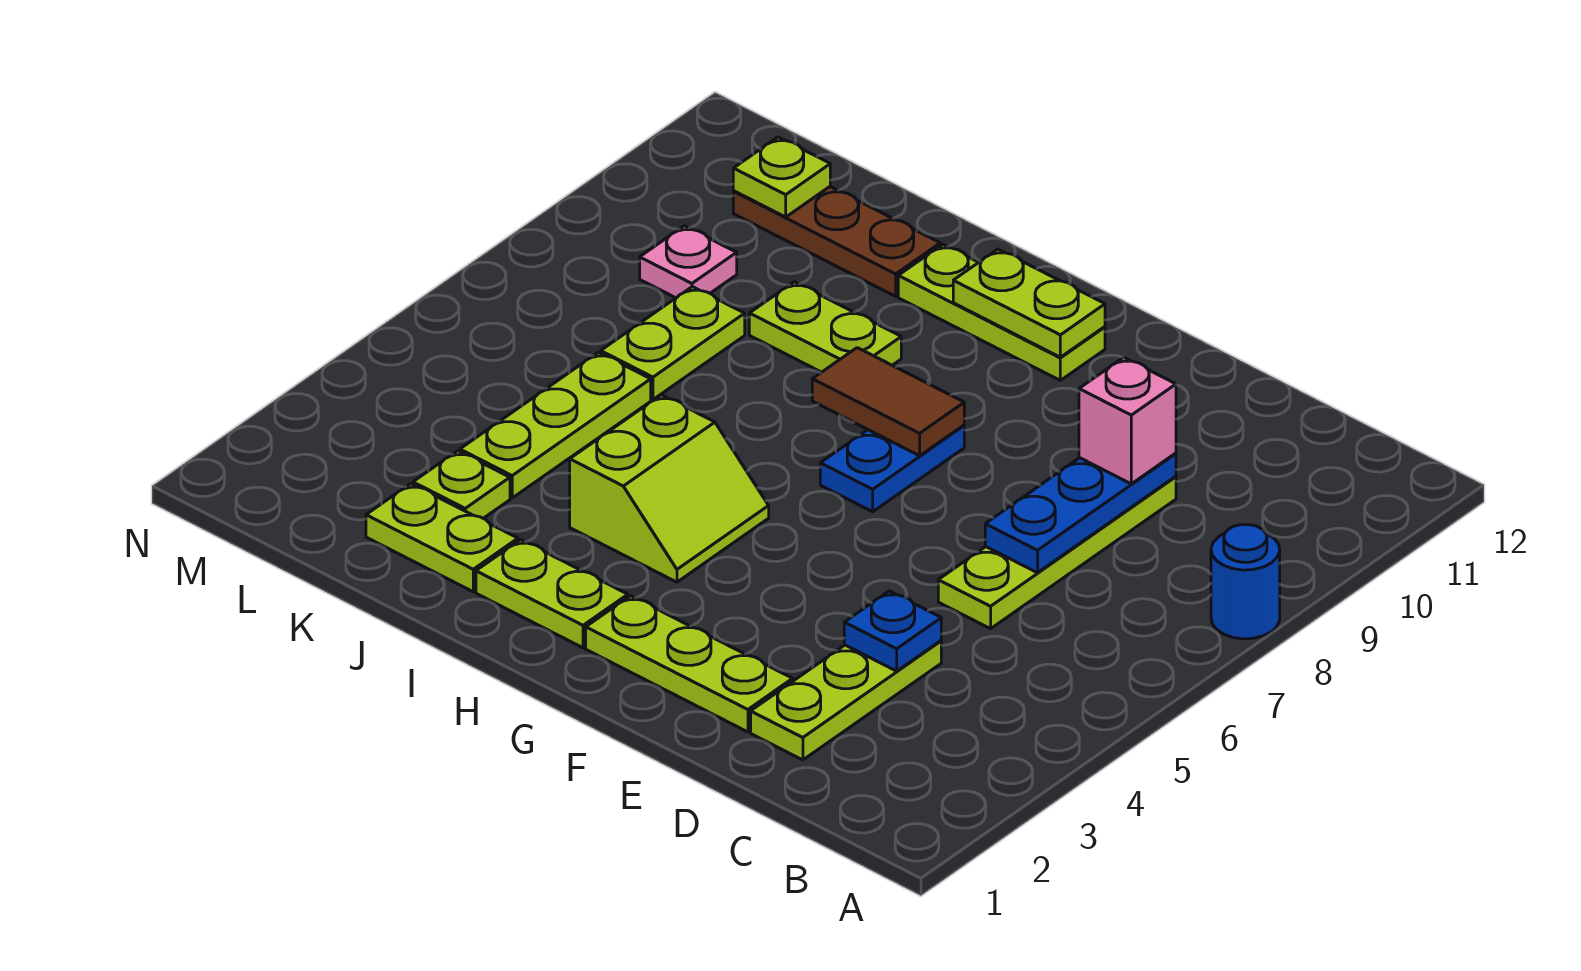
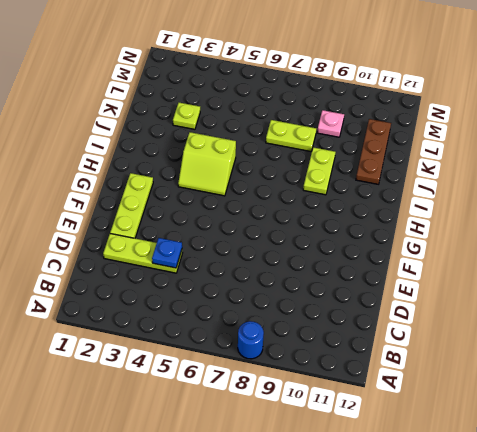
none -> lime 1x4 plate [938,476,1176,629]
none -> blue 1x2 plate [820,425,964,512]
none -> lime 1x3 plate [898,244,1105,380]

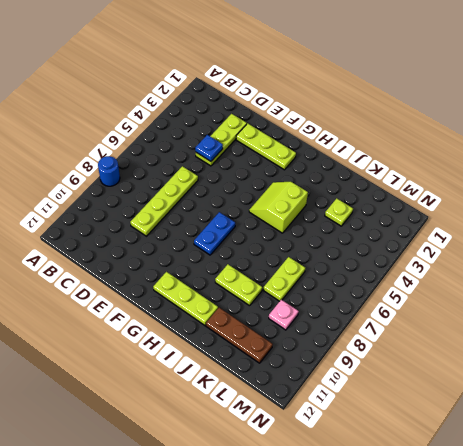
none -> lime 1x2 plate [476,540,628,648]
none -> lime 1x2 plate [366,484,518,592]
none -> lime 1x3 plate [460,352,651,498]

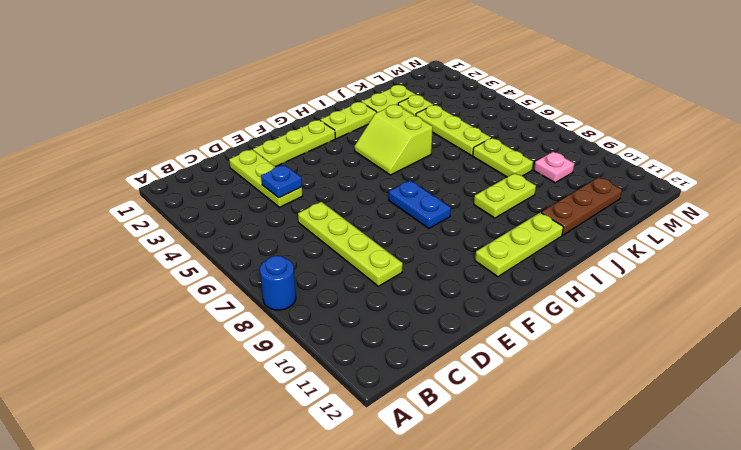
none -> blue 1x3 plate [985,453,1176,573]
none -> brown 1x2 tile [812,348,964,456]
none -> lime 1x2 plate [953,249,1105,357]

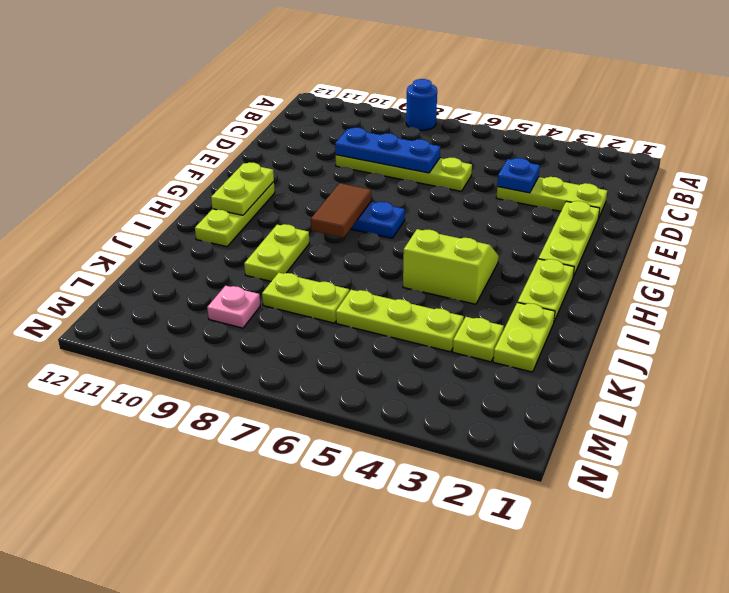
none -> brown 1x3 plate [733,187,940,296]
none -> lime 1x1 plate [733,137,830,217]
none -> pink 1x1 brick [1079,357,1176,484]

